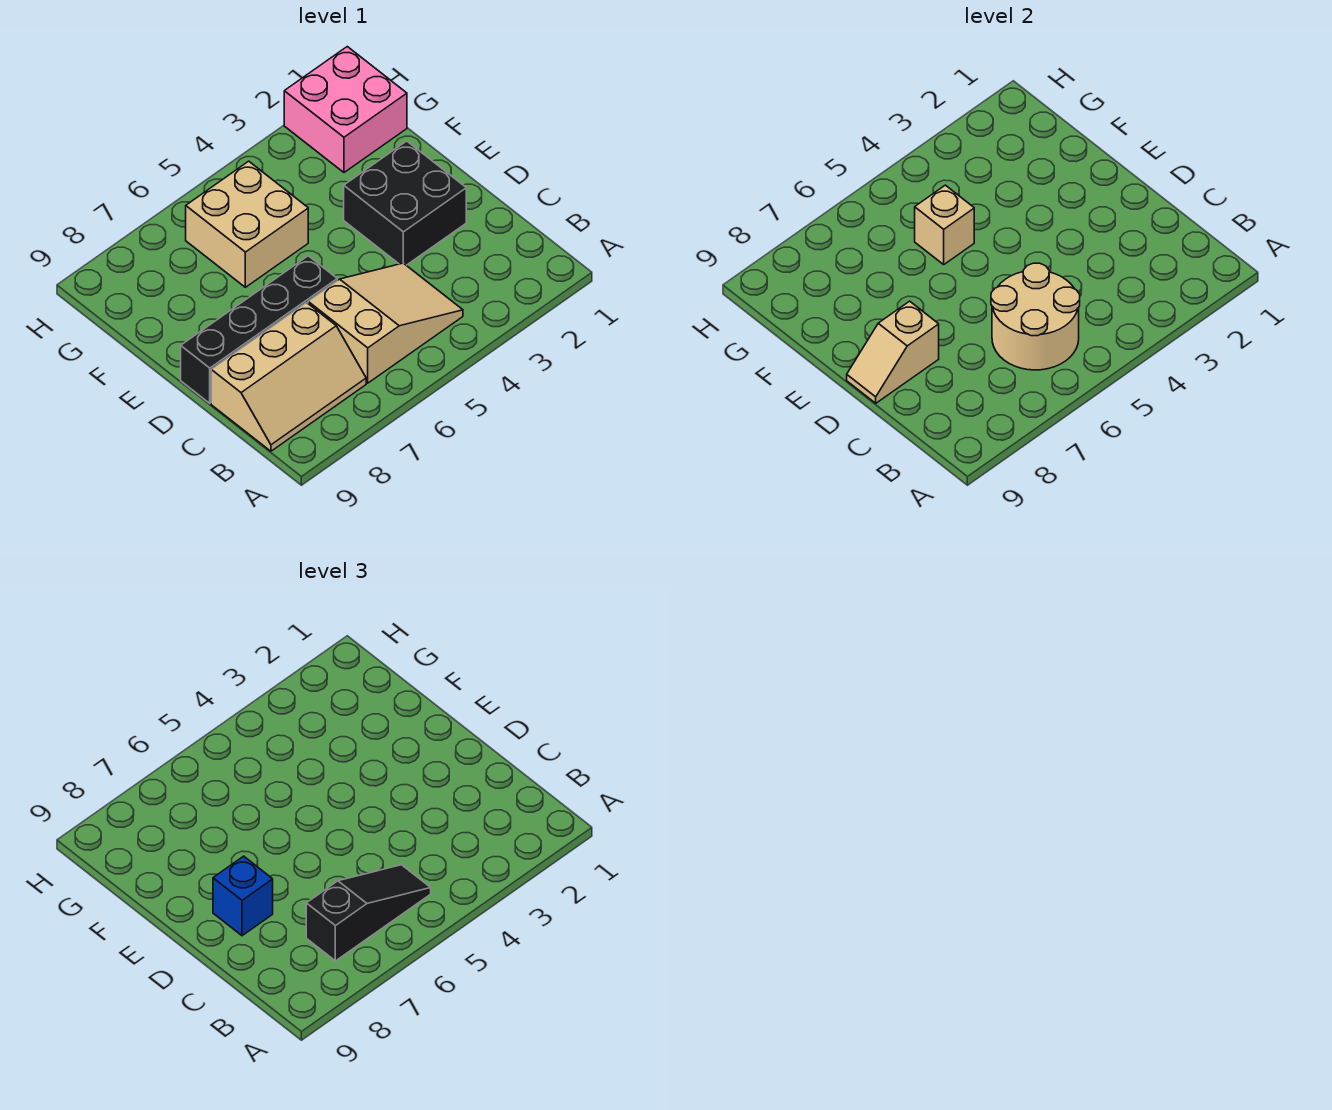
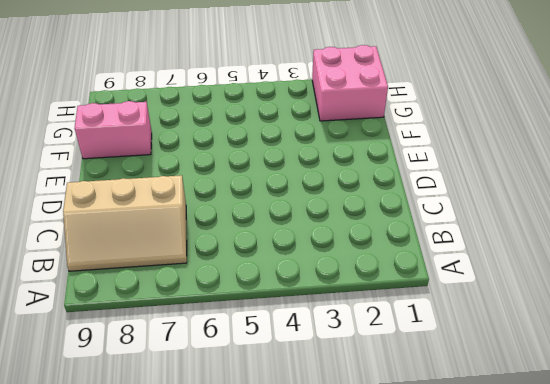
pink 1x2 brick [75,101,152,159] -> none
none -> tan 2x3 slope [308,263,463,383]
none -> black 2x2 brick [344,141,466,265]

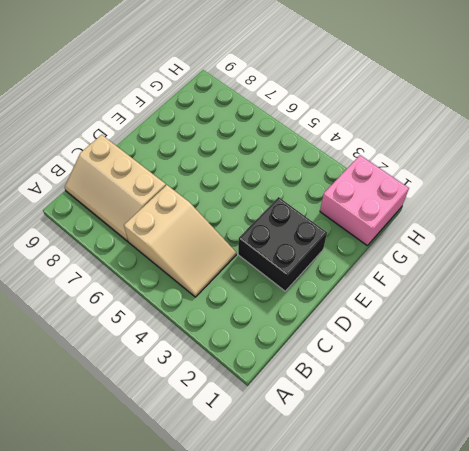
none -> black 1x4 brick [181,256,337,403]
none -> tan 2x2 brick [186,161,308,287]

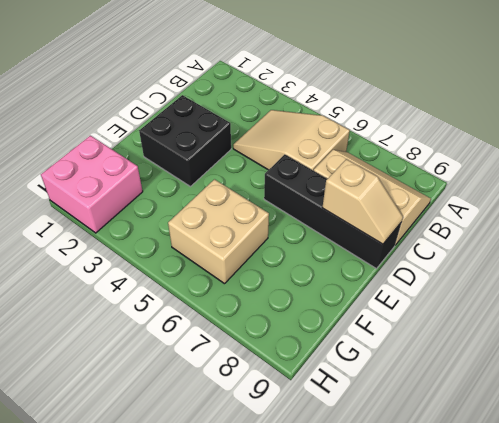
none -> tan 2x2 round brick [991,263,1080,370]
none -> tan 1x1 brick [915,185,974,264]

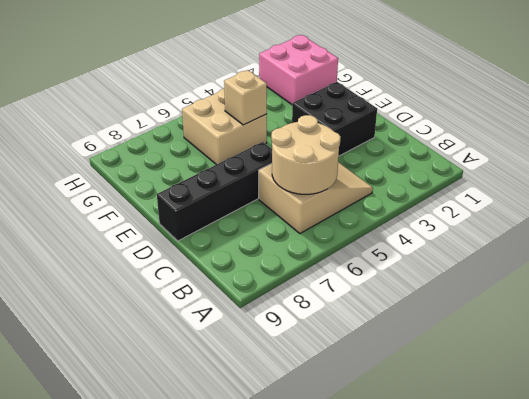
none -> tan 2x3 slope [211,303,366,451]
none -> tan 1x2 slope [847,301,939,403]

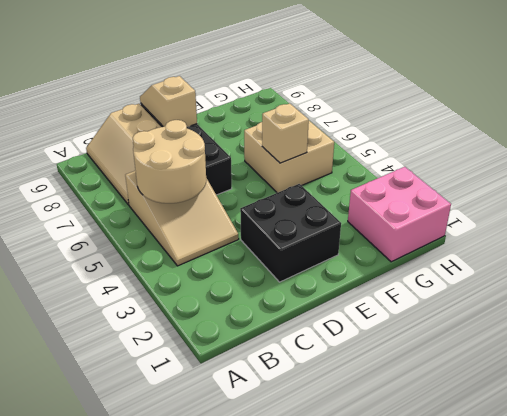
none -> black 1x3 slope [306,865,431,961]
none -> blue 1x1 brick [213,856,273,936]

